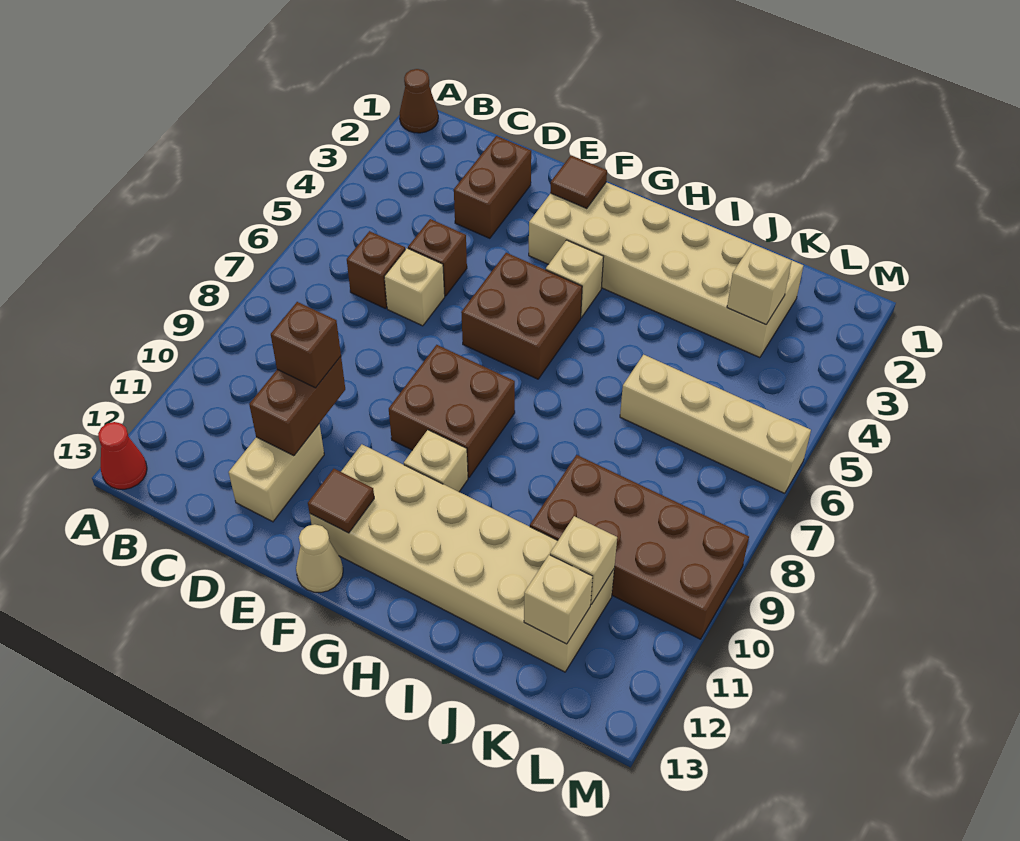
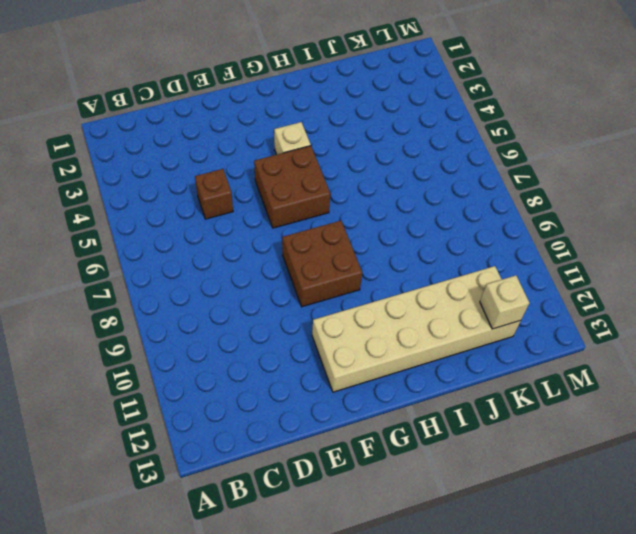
none -> brown 1x1 cone [400,69,438,133]
none -> red 1x1 cone [98,422,147,489]
none -> brown 1x1 brick [347,231,405,309]

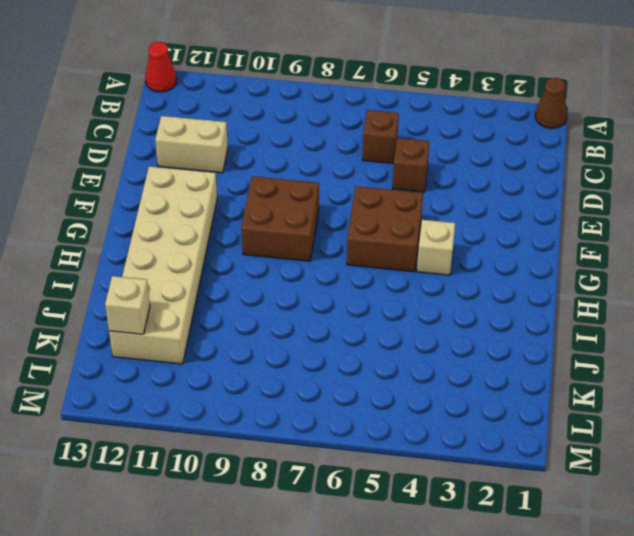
none -> brown 1x2 brick [454,136,531,238]
none -> tan 1x1 brick [384,248,445,326]
none -> tan 2x6 brick [529,182,803,358]

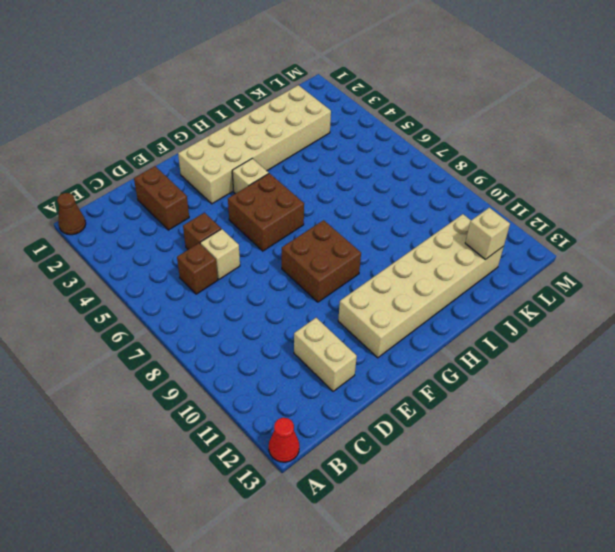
none -> tan 1x1 cone [296,524,343,592]
none -> tan 1x1 brick [404,430,468,492]
none -> tan 1x4 brick [620,354,811,493]

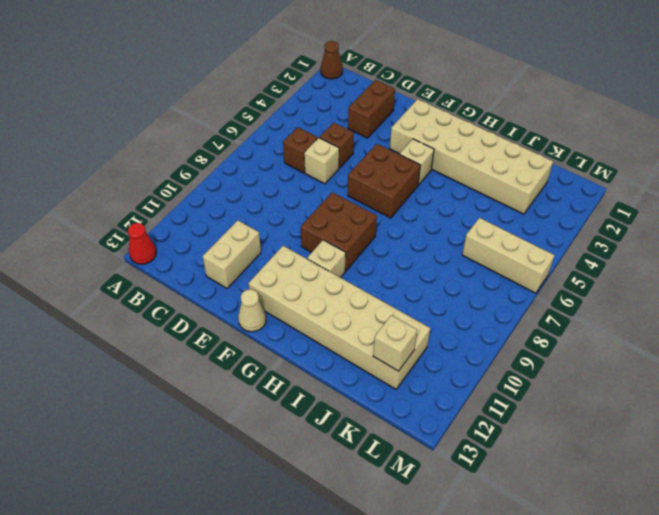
tan 1x3 brick [462,218,555,293] -> tan 1x4 brick [620,354,811,493]
none -> brown 2x4 brick [530,455,749,639]
none -> brown 1x2 brick [249,356,345,456]
none -> brown 1x1 tile [550,155,607,208]

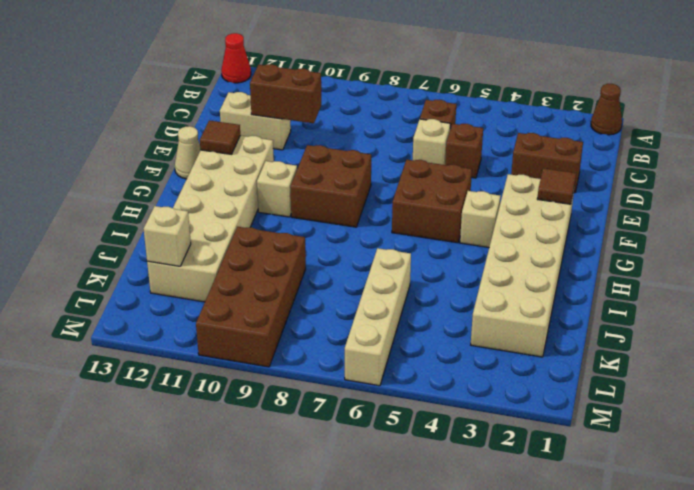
none -> tan 1x1 brick [727,244,792,324]
none -> tan 1x1 brick [550,516,617,604]
none -> brown 1x1 brick [271,302,341,388]

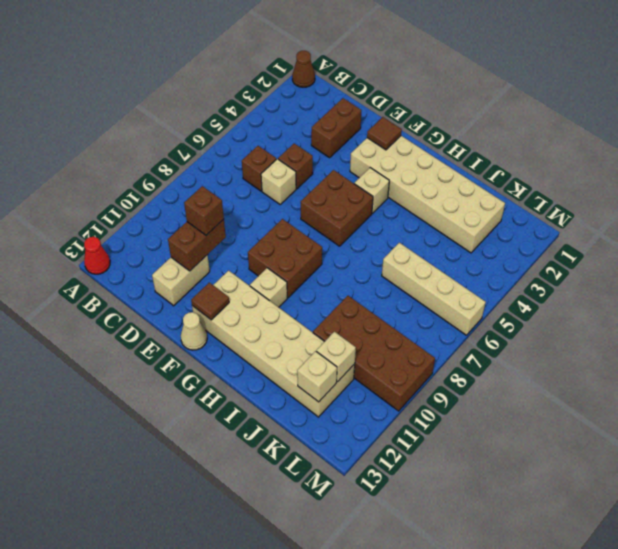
none -> tan 1x1 brick [727,244,792,324]

